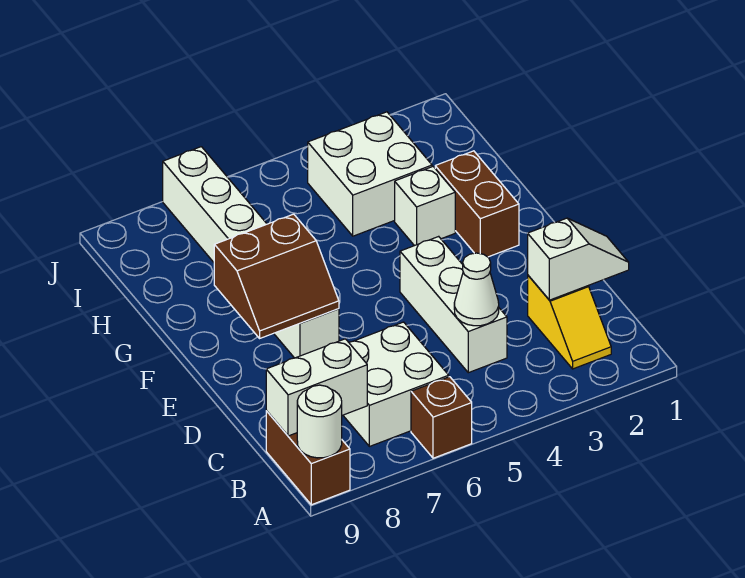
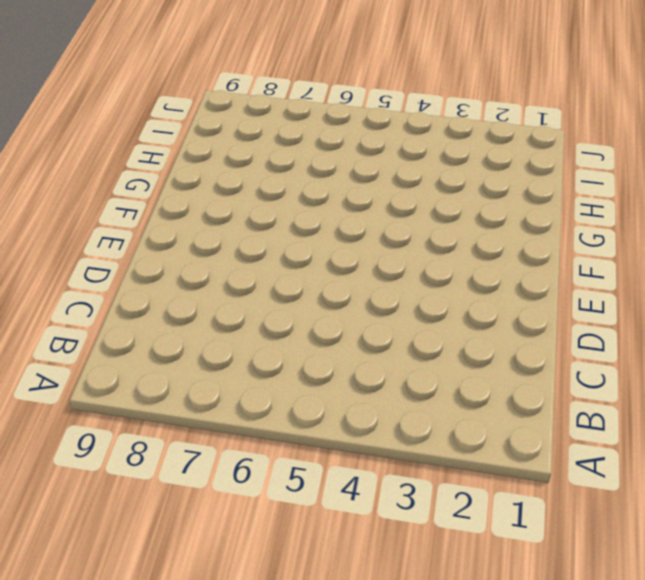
none -> brown 1x1 brick [411,377,472,458]
none -> brown 1x2 brick [266,411,350,505]
none -> yellow 1x2 slope [528,276,611,369]

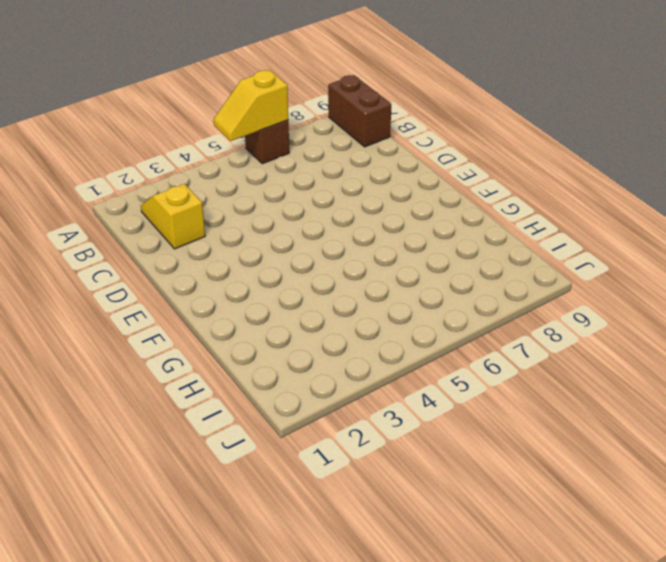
yellow 1x2 slope [214,70,288,141] -> none
none -> white 2x2 brick [343,322,449,446]
none -> white 1x3 brick [400,236,507,373]
none -> white 1x6 brick [163,147,339,358]

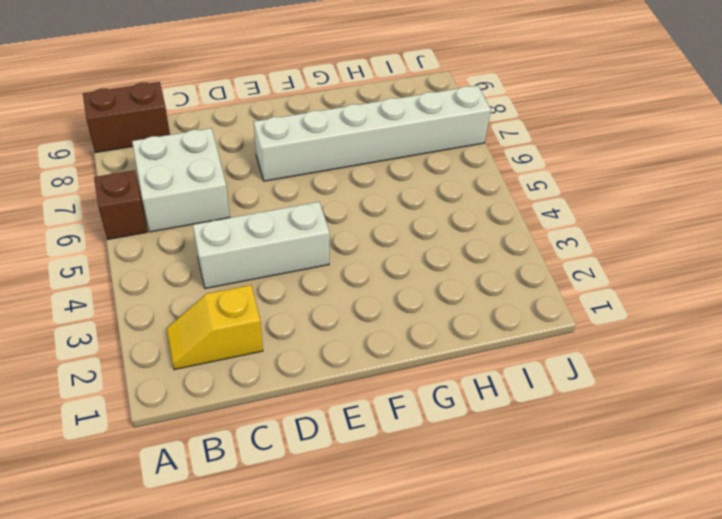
none -> brown 1x2 brick [435,151,519,257]
none -> white 1x1 brick [395,167,455,246]
none -> white 2x2 brick [308,112,432,236]

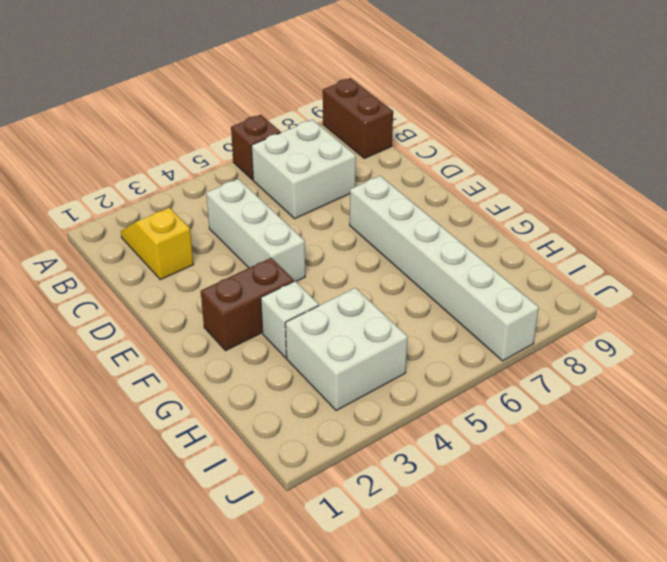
brown 1x2 brick [201,258,294,350] -> brown 1x2 brick turned to [435,151,519,257]
none -> white 1x1 round brick [297,385,342,458]
none -> white 1x2 brick [266,339,367,436]
none -> white 1x2 slope [528,218,629,300]

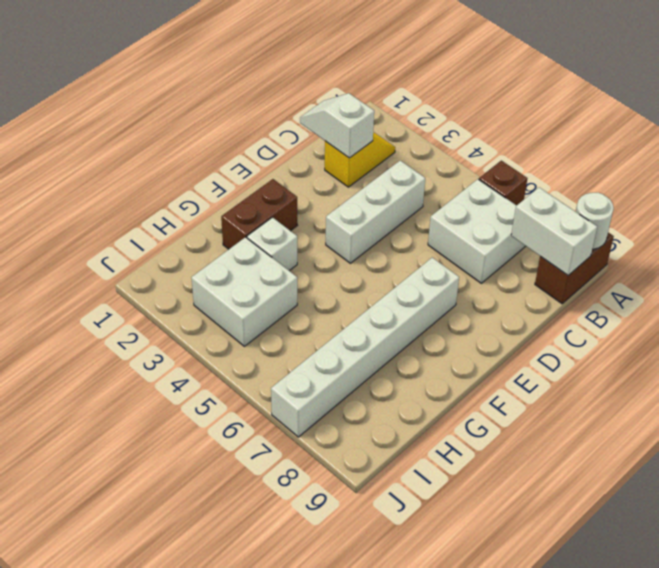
none -> white 1x1 cone [454,253,499,326]
none -> brown 2x2 slope [214,214,339,338]

